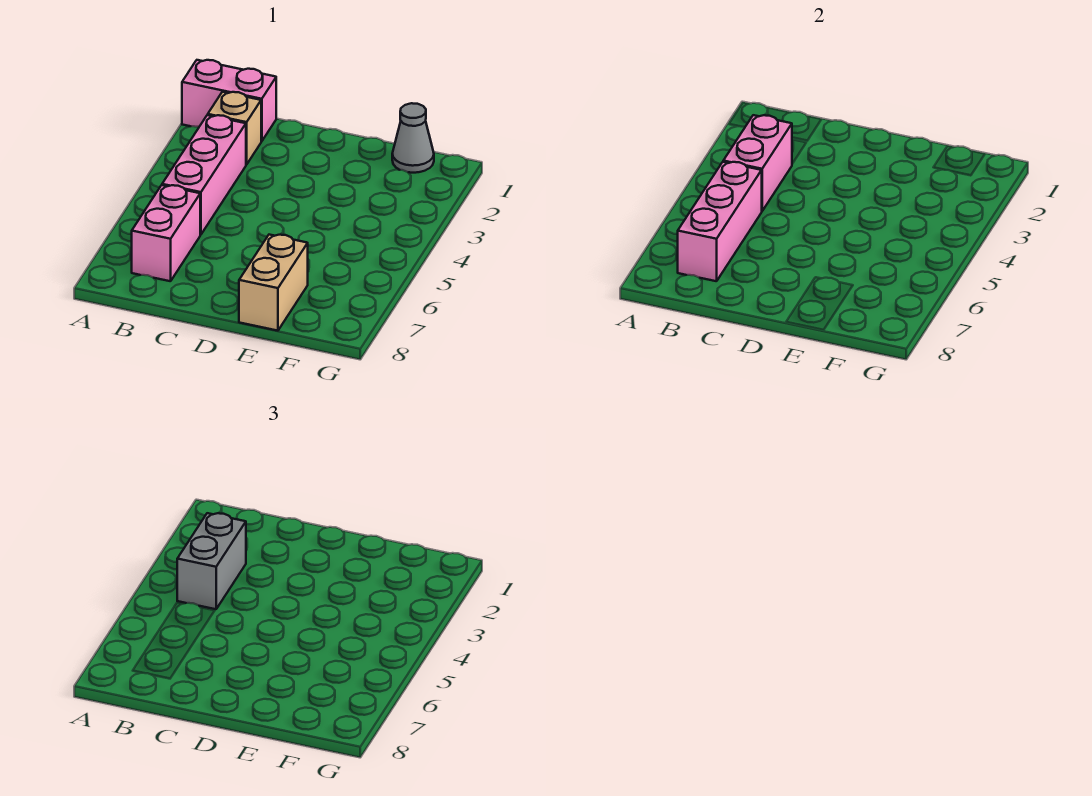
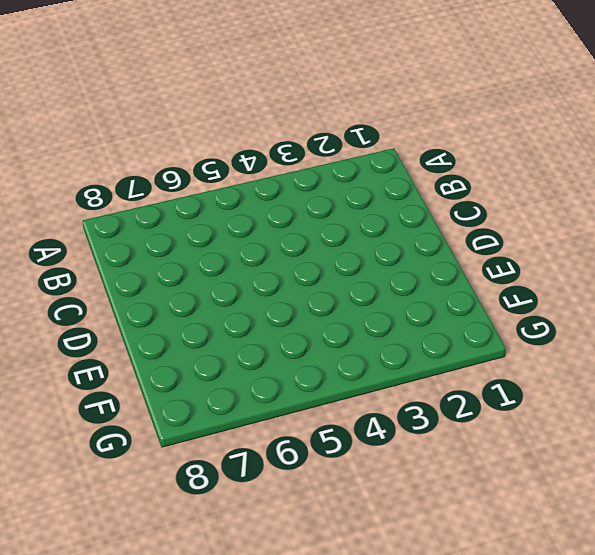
none -> pink 1x2 brick [182,60,276,141]
none -> tan 1x1 brick [208,92,261,165]

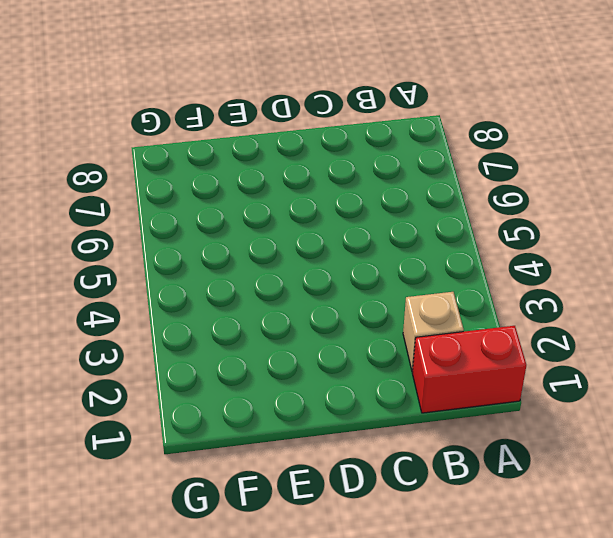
red 1x2 brick [412,326,526,413] -> pink 1x2 brick [182,60,276,141]
none -> pink 1x3 brick [162,115,246,235]
none -> pink 1x2 brick [132,185,200,281]

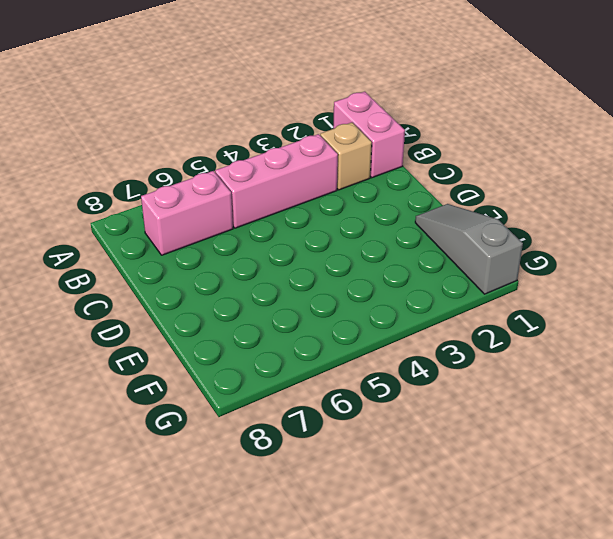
grey 1x3 slope [415,204,523,294] -> grey 1x1 cone [392,103,434,173]
none -> tan 1x2 brick [239,235,308,331]
none -> pink 1x2 brick [723,115,792,211]

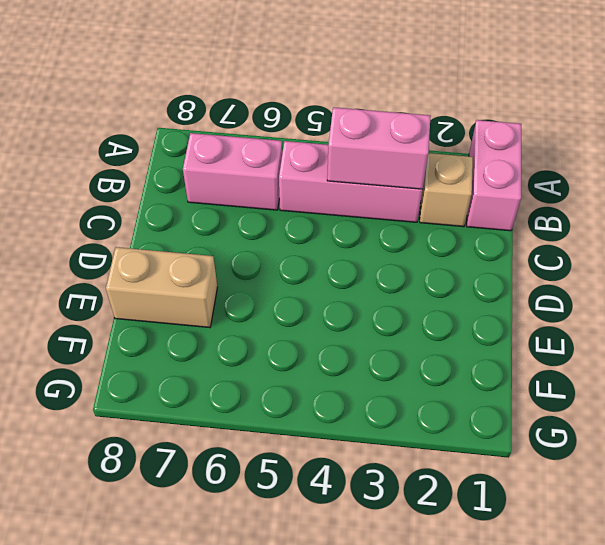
none -> grey 1x1 cone [392,103,434,173]
none -> pink 1x3 brick [678,162,762,281]

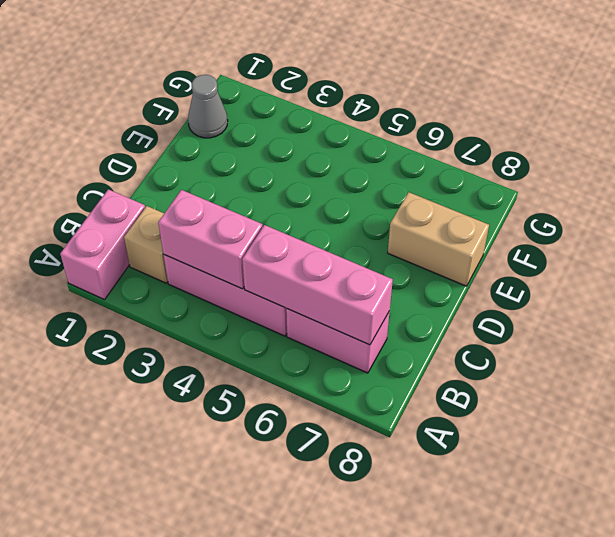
none -> grey 1x2 brick [177,513,246,609]

